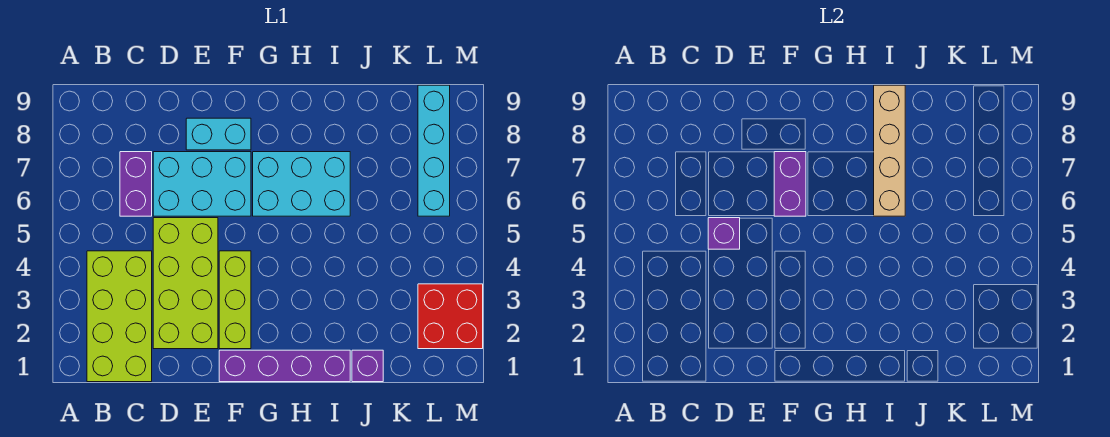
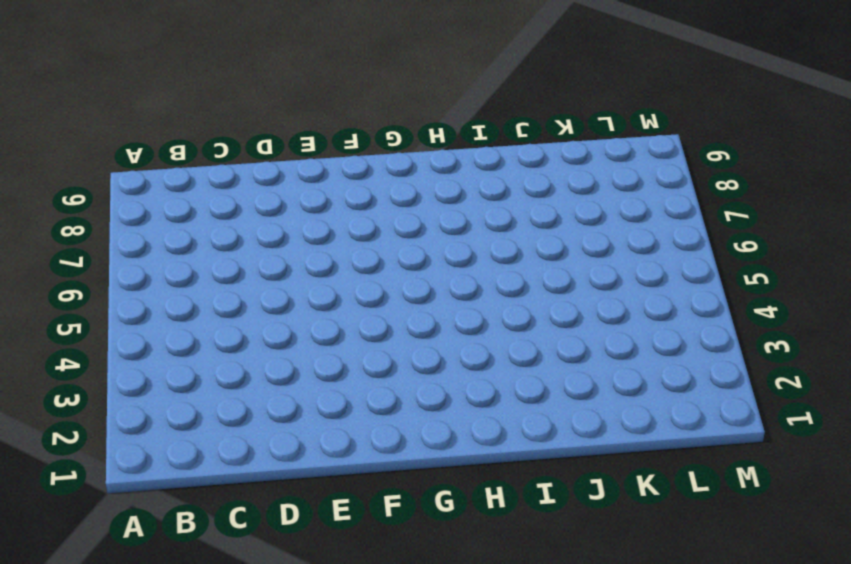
none -> lime 2x4 brick [87,251,152,382]
none -> purple 1x2 brick [120,152,152,216]
none -> lime 2x4 brick [153,218,218,349]

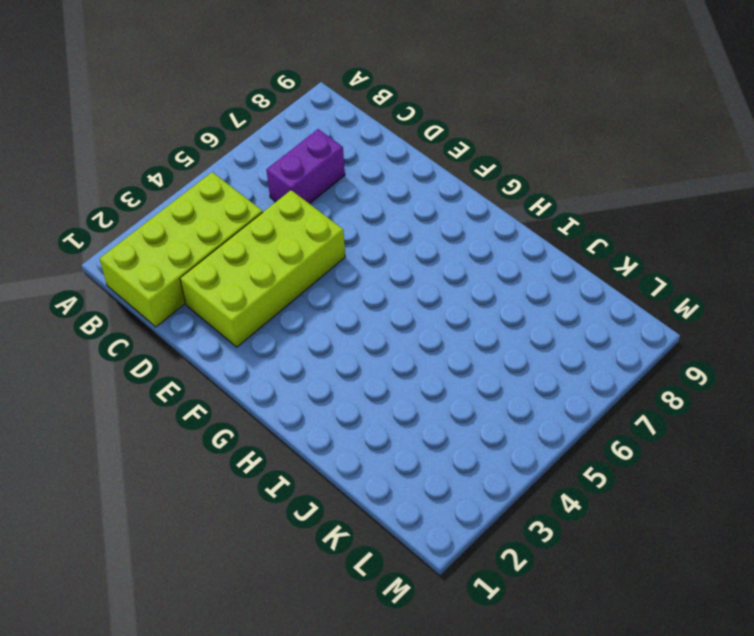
none -> cyan 2x3 brick [153,152,251,216]
none -> cyan 1x2 brick [186,118,251,150]
none -> purple 1x4 brick [219,350,350,382]

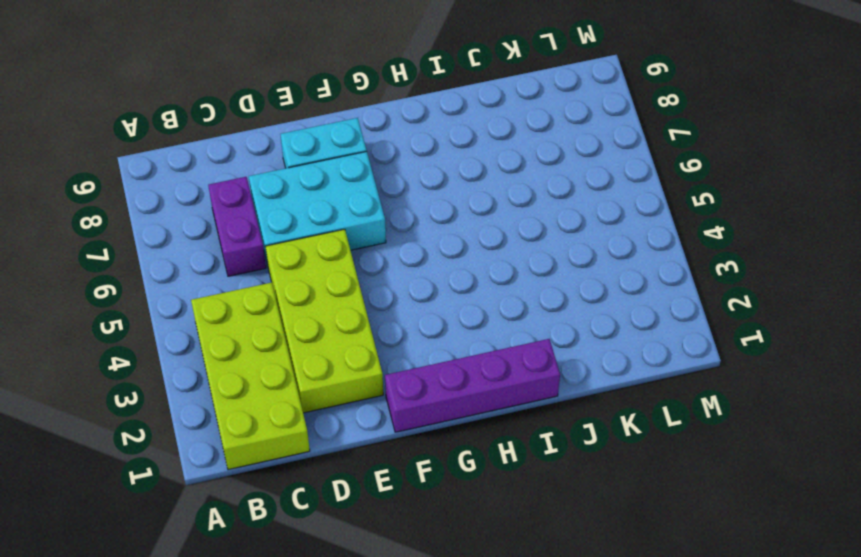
none -> lime 1x3 brick [219,251,251,349]
none -> cyan 2x3 brick [253,152,350,216]
none -> purple 1x1 brick [352,350,383,382]

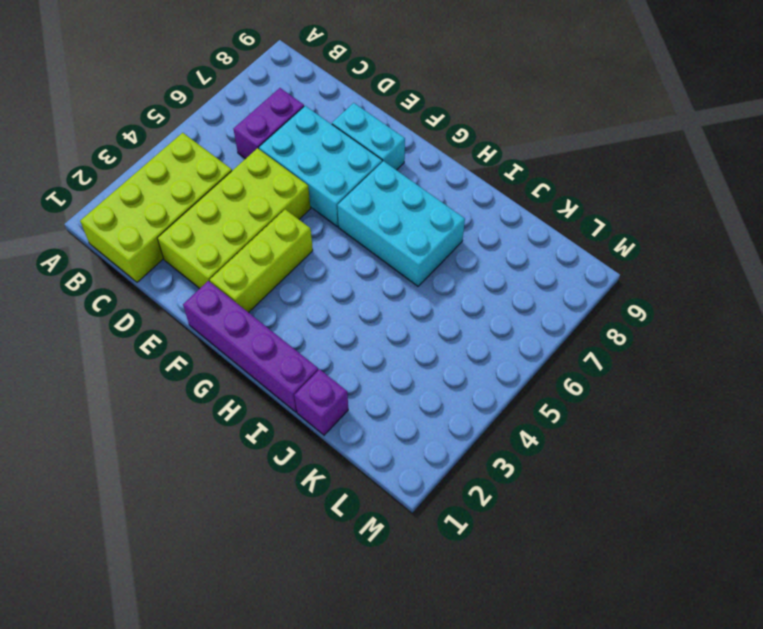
none -> red 2x2 brick [418,284,483,349]
none -> cyan 1x4 brick [418,85,450,216]
none -> purple 1x1 brick [708,218,740,249]

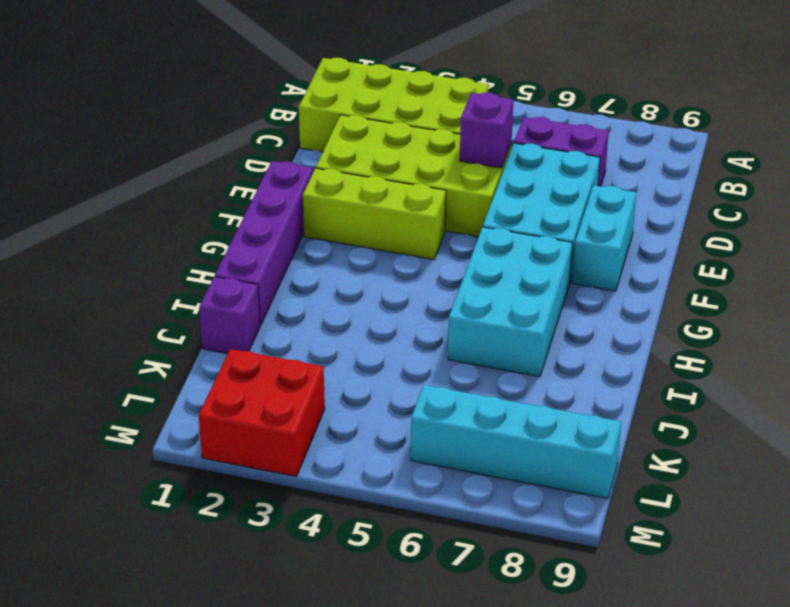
none -> purple 1x2 brick [774,152,806,216]
none -> tan 1x4 brick [874,85,905,216]

